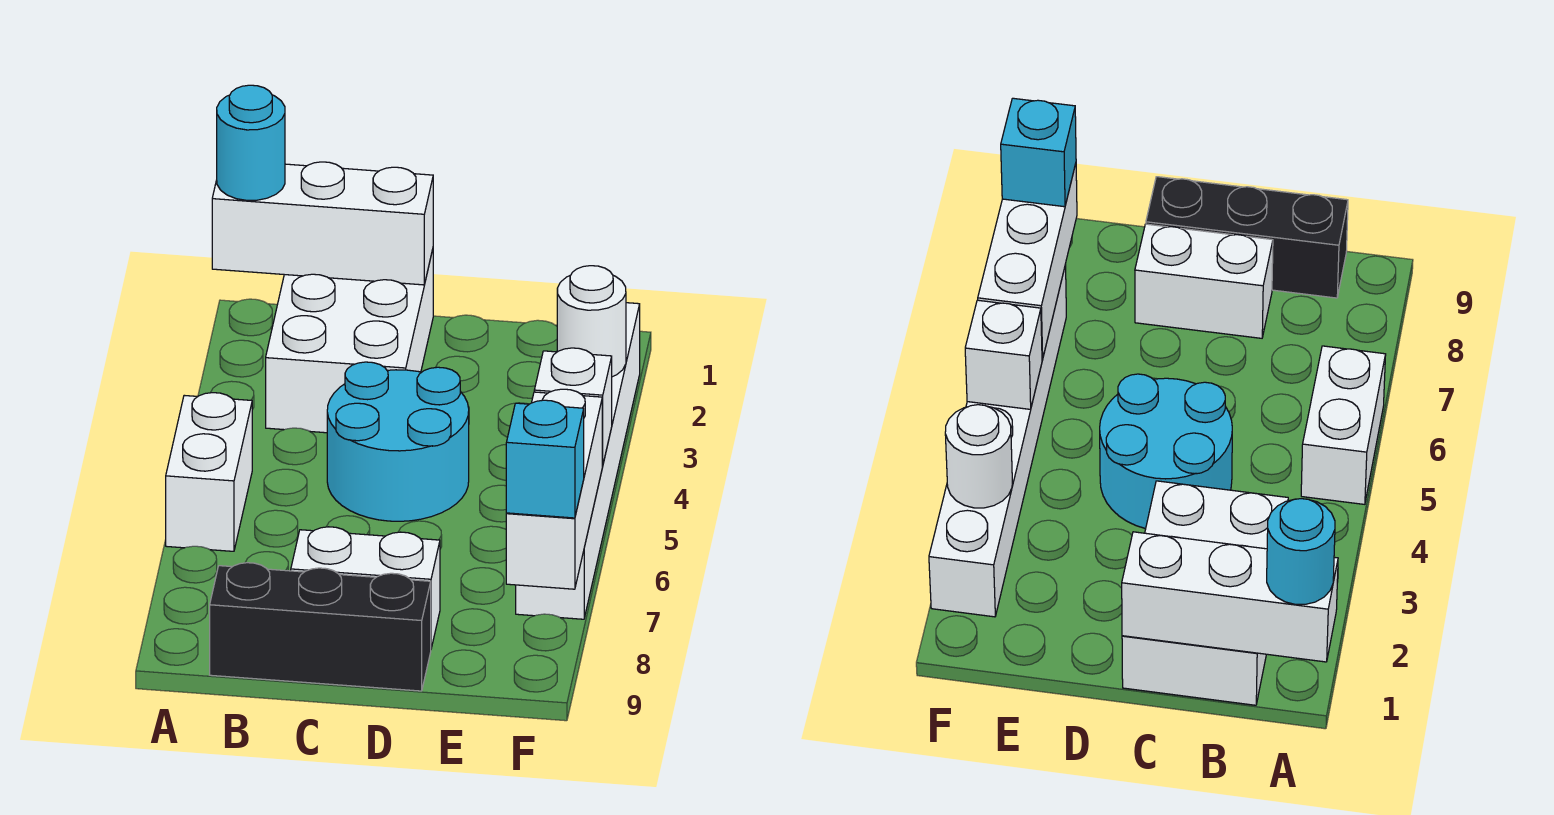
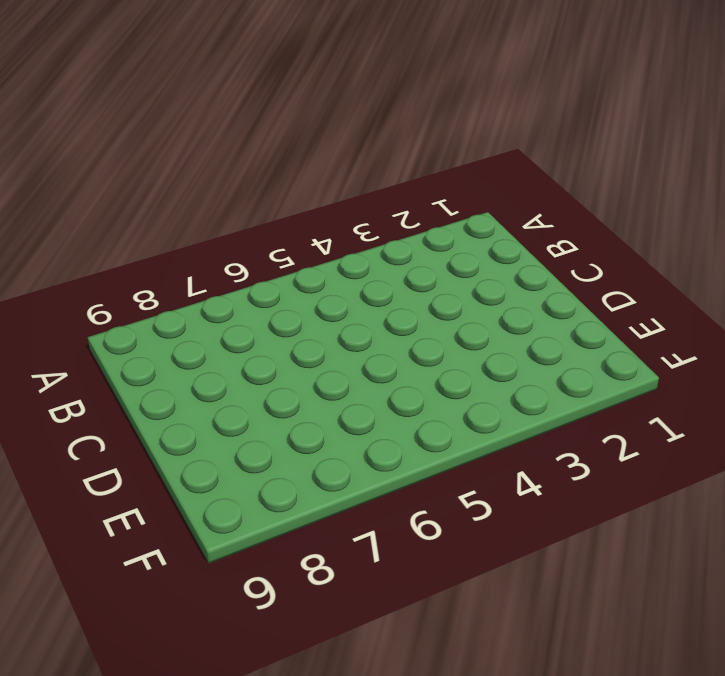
none -> white 1x2 brick [166,393,252,551]
none -> white 2x3 brick [266,250,433,433]
none -> black 1x3 brick [210,563,431,691]

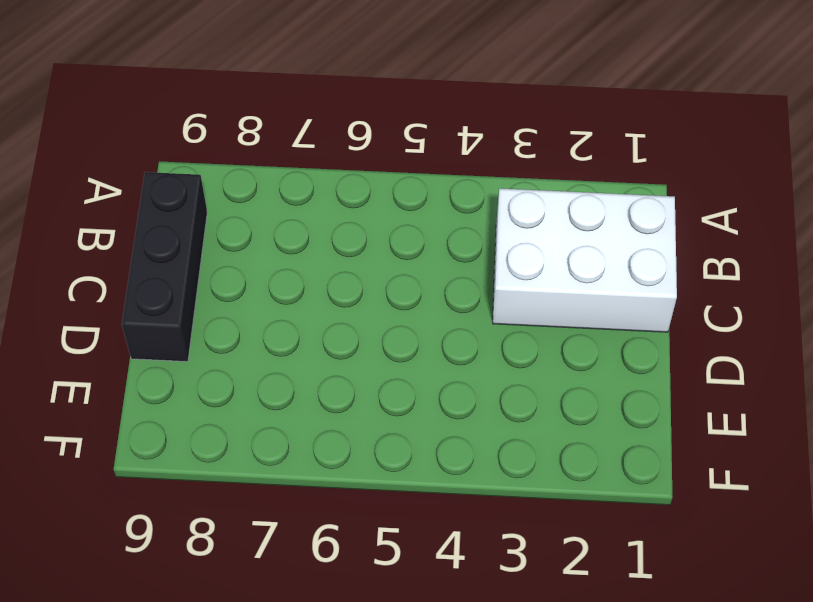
none -> white 1x2 brick [166,393,252,551]
none -> cyan 2x2 round brick [327,362,469,521]
none -> white 1x2 brick [291,527,440,648]

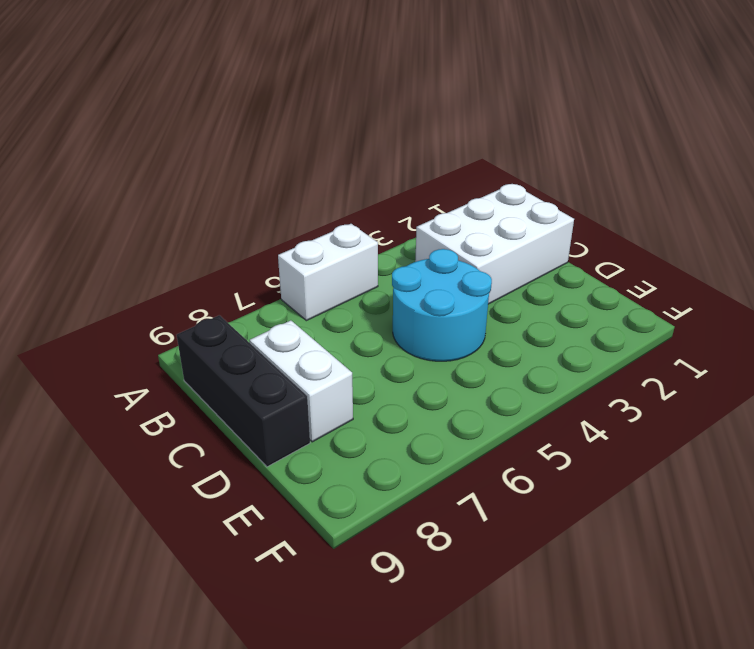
none -> white 1x6 brick [516,303,640,619]
none -> white 1x3 brick [212,162,433,285]
none -> white 1x1 round brick [557,266,626,377]

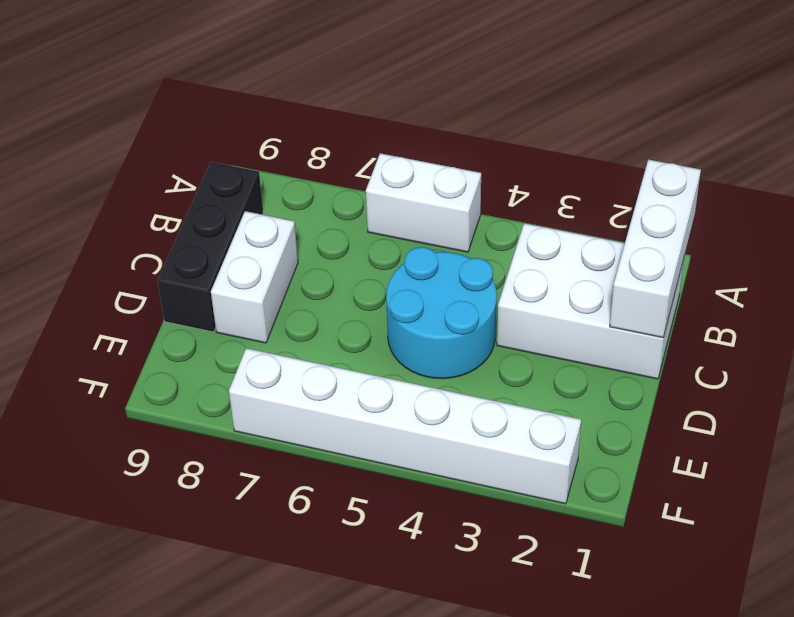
none -> white 1x1 round brick [557,266,626,377]
none -> white 1x1 brick [534,348,612,465]
none -> white 1x3 brick [506,389,603,589]

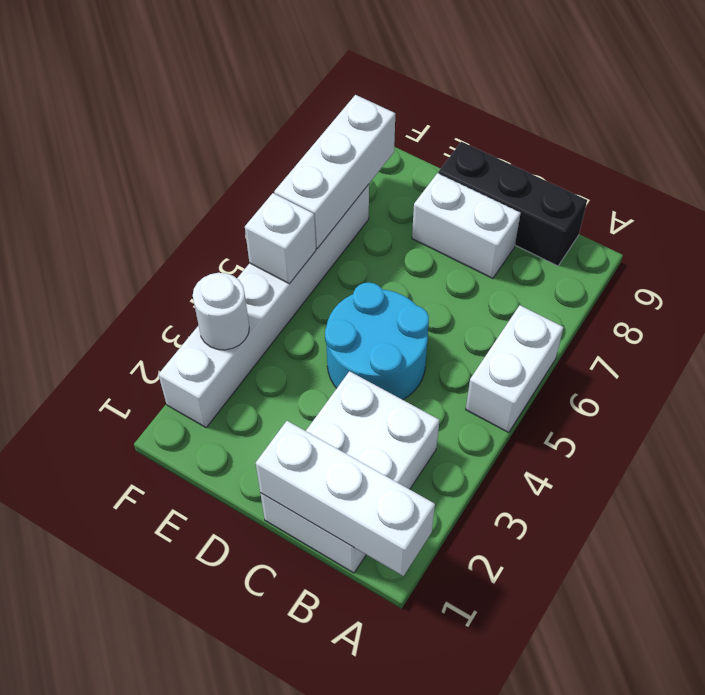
none -> cyan 1x1 round brick [217,85,285,200]
none -> cyan 1x1 brick [506,400,584,518]

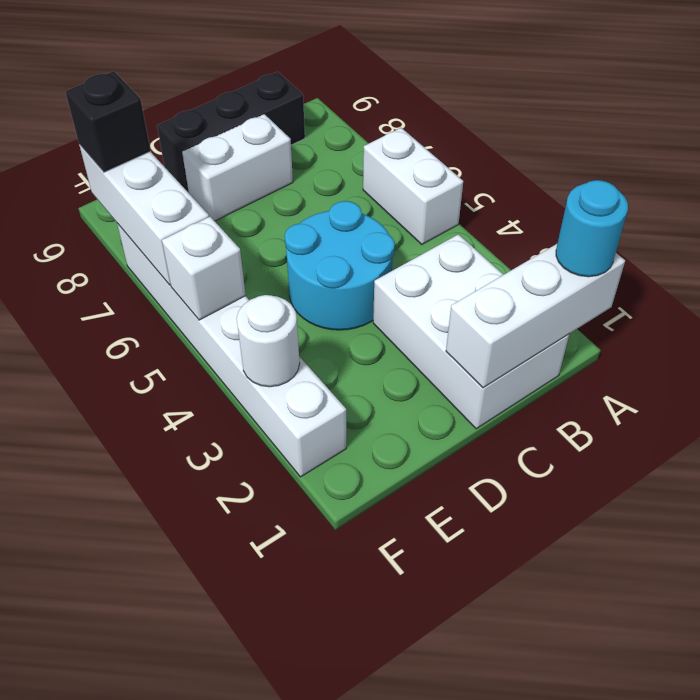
black 1x1 brick [65,71,151,172] -> cyan 1x1 brick [506,400,584,518]

